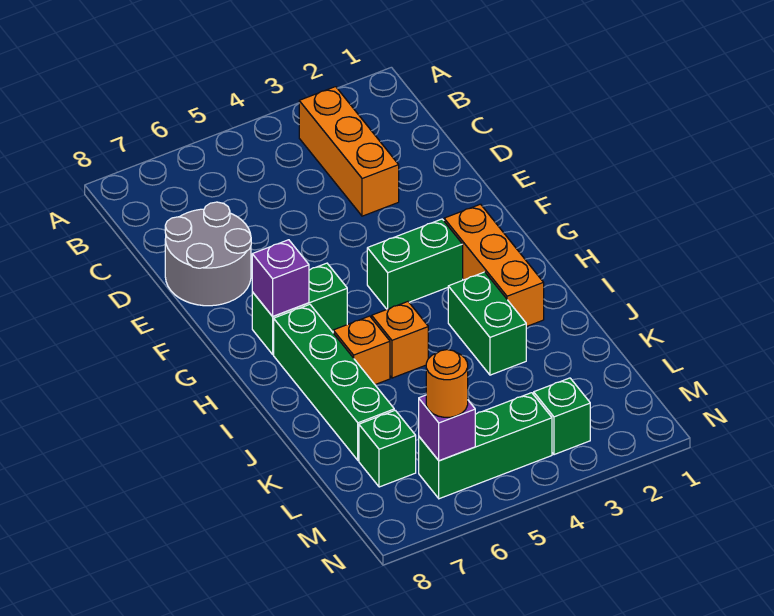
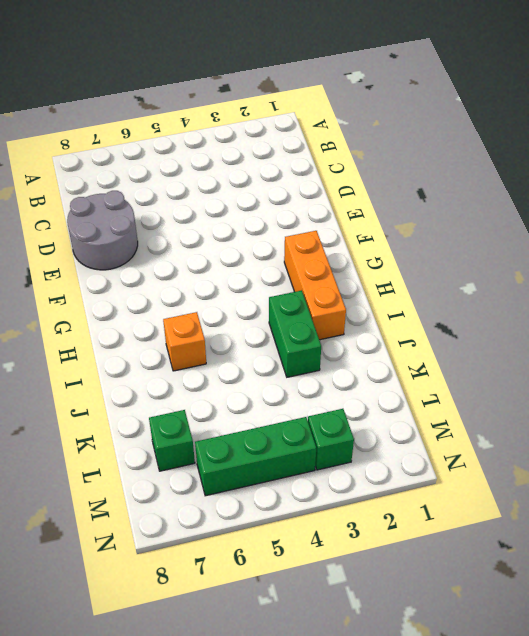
none -> orange 1x3 brick [299,87,399,216]
none -> green 1x2 brick [367,219,463,309]
none -> green 1x2 brick [252,263,347,354]

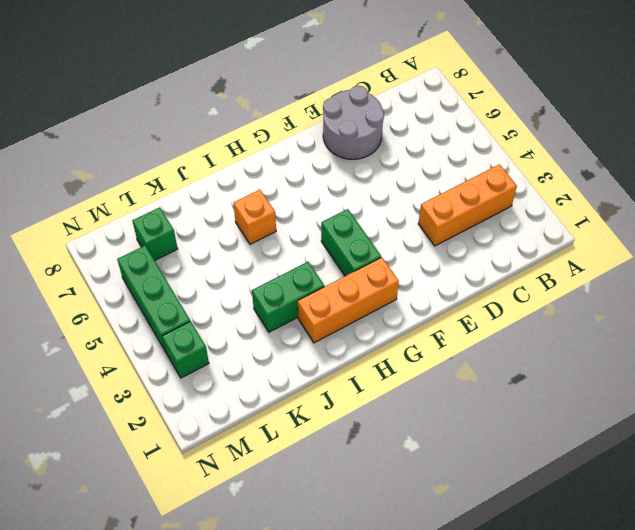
none -> green 1x2 brick [252,263,347,354]
none -> green 1x4 brick [274,304,394,460]
none -> orange 1x1 brick [372,302,428,378]

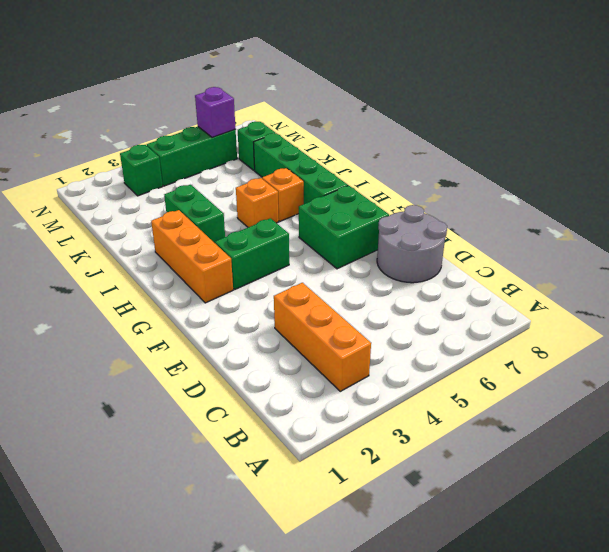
green 2x2 brick [299,186,389,269] -> green 1x2 brick [252,263,347,354]
none -> purple 1x1 brick [252,240,309,316]
none -> orange 1x1 round brick [426,350,468,417]

